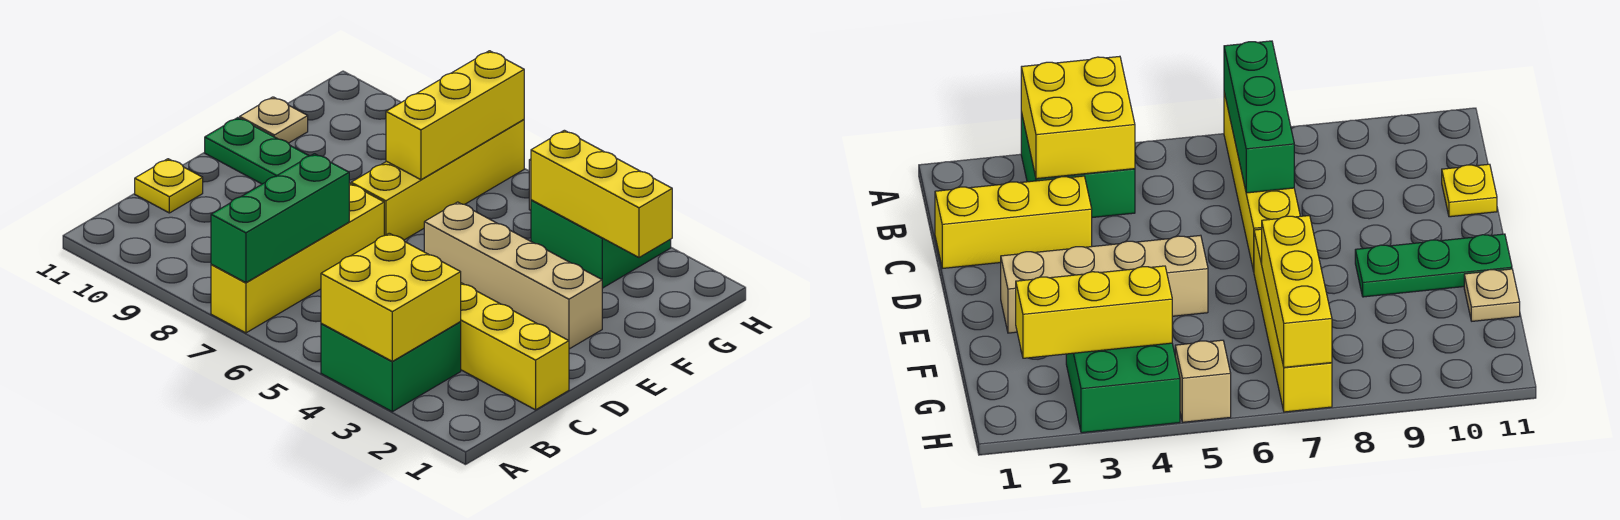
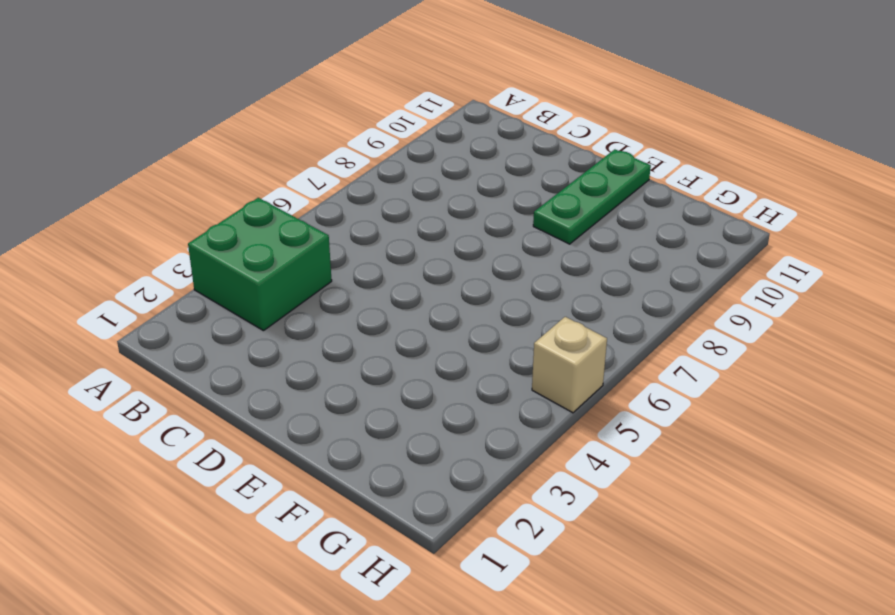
none -> yellow 1x4 brick [211,183,384,333]
none -> yellow 1x3 brick [461,283,569,410]
none -> yellow 1x1 plate [135,159,203,213]

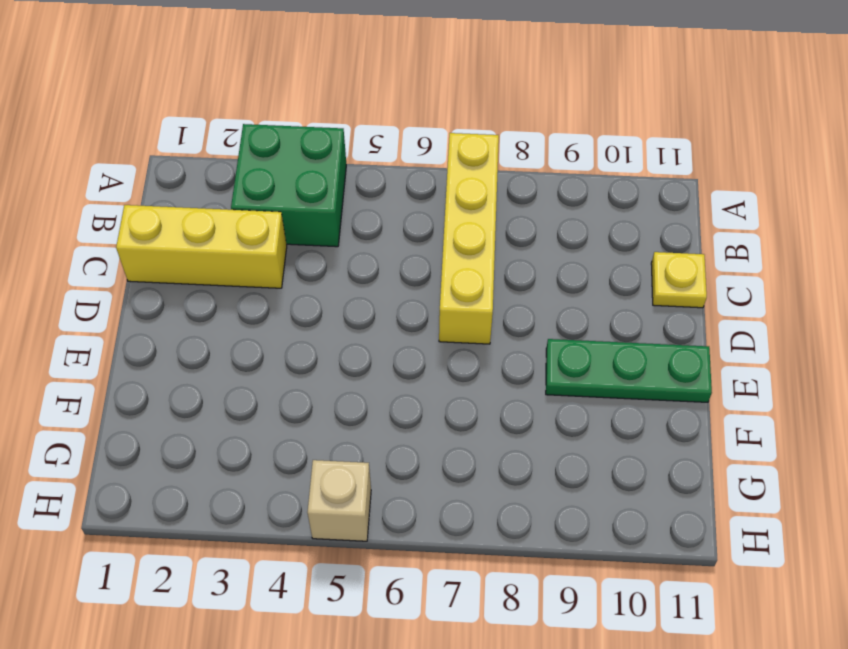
none -> tan 1x4 brick [424,202,602,349]
none -> yellow 1x4 brick [351,120,524,240]
none -> tan 1x1 plate [240,97,308,143]

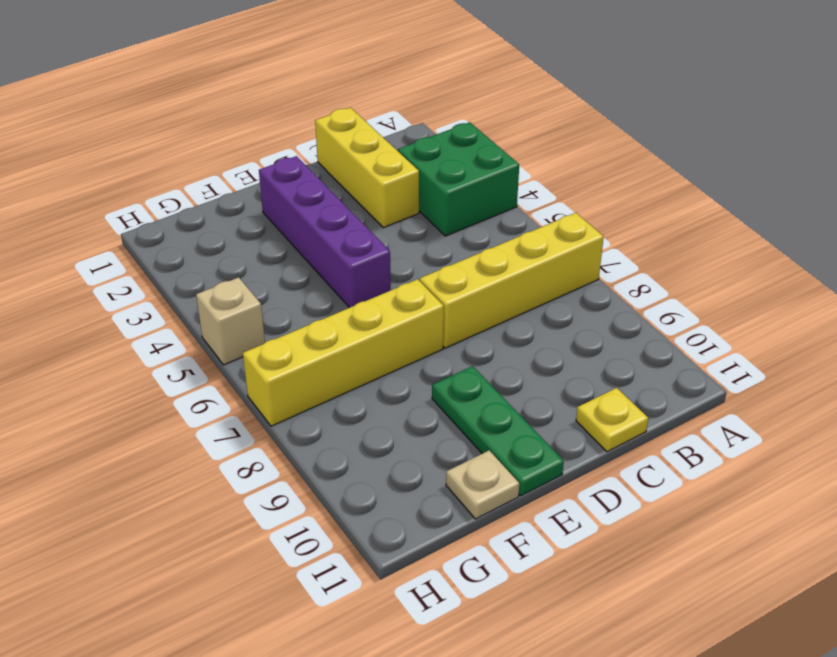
purple 1x4 brick [259,156,391,308] -> tan 1x4 brick [424,202,602,349]
none -> green 2x2 brick [531,200,671,288]
none -> yellow 2x2 brick [321,233,461,362]
none -> green 1x3 brick [211,154,349,283]

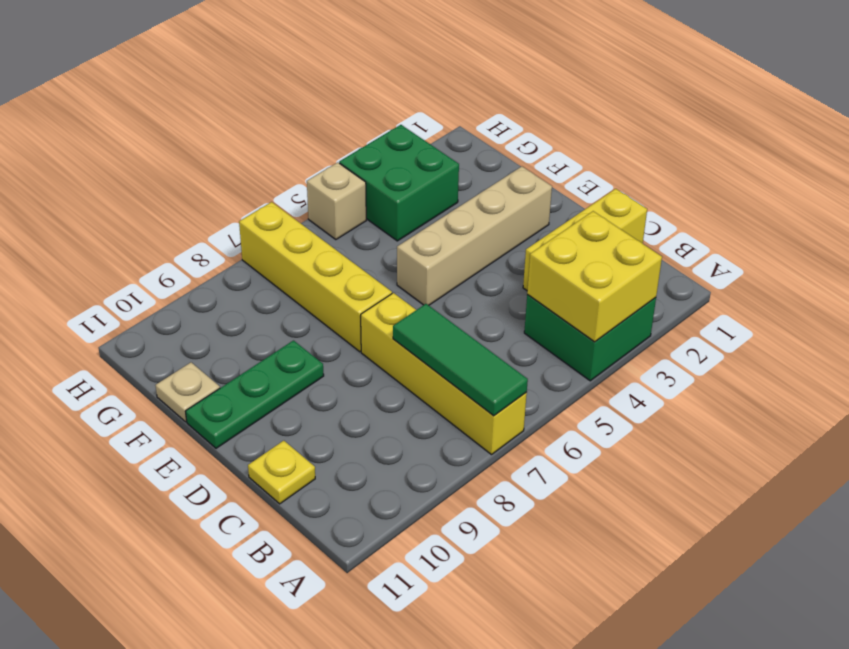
green 1x3 tile [393,304,528,416] -> green 1x3 brick [211,154,349,283]
none -> yellow 1x3 brick [386,51,524,180]
none -> yellow 1x3 brick [531,130,672,257]

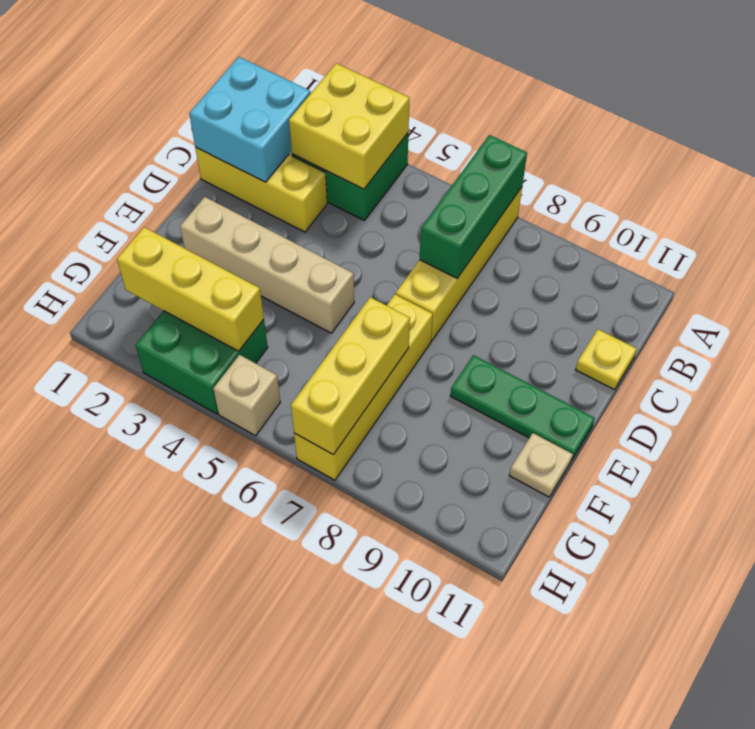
cyan 2x2 brick [189,57,311,182] -> none

